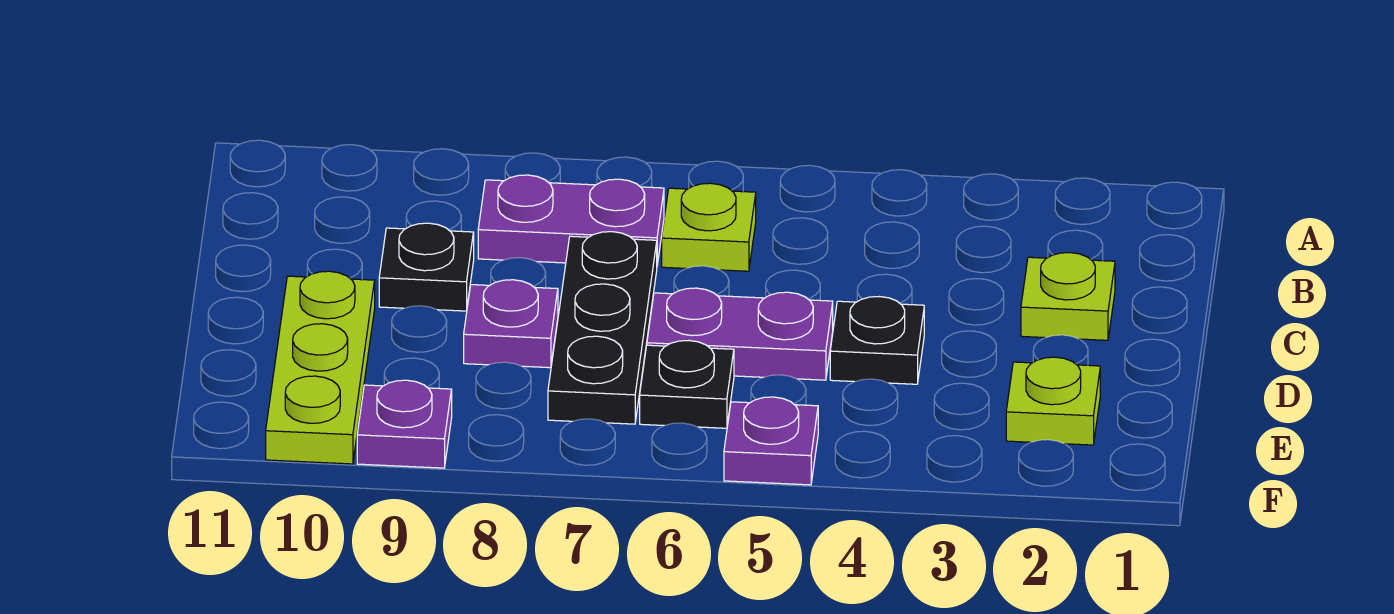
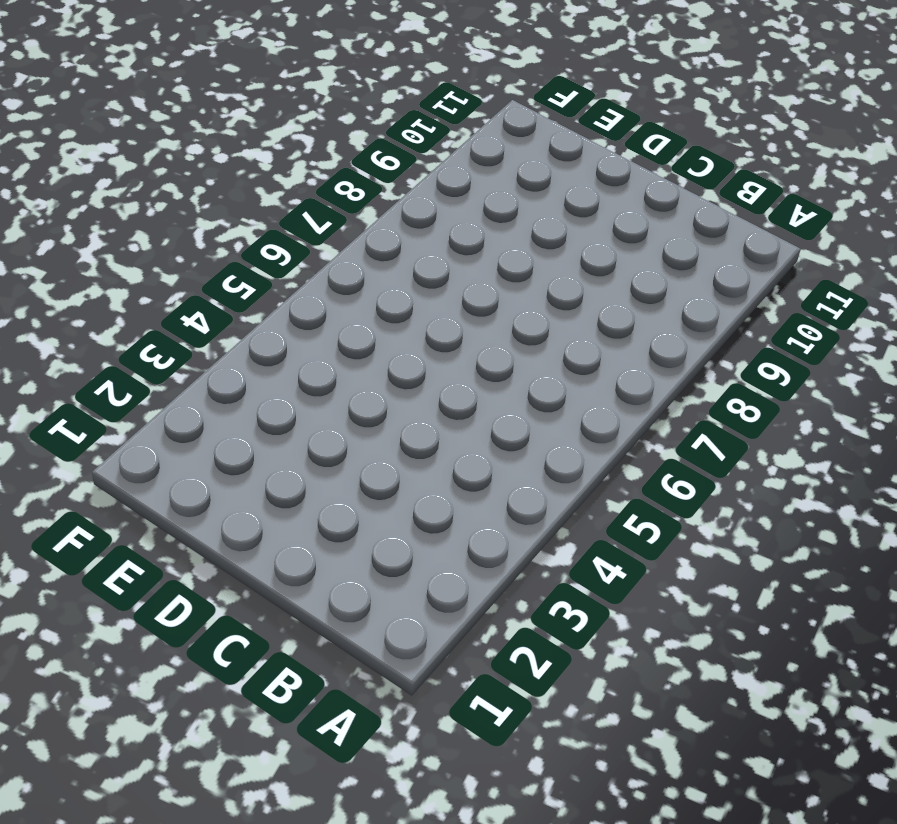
none -> lime 1x1 plate [662,183,756,271]
none -> purple 1x2 plate [478,175,664,265]
none -> lime 1x1 plate [1021,253,1115,340]

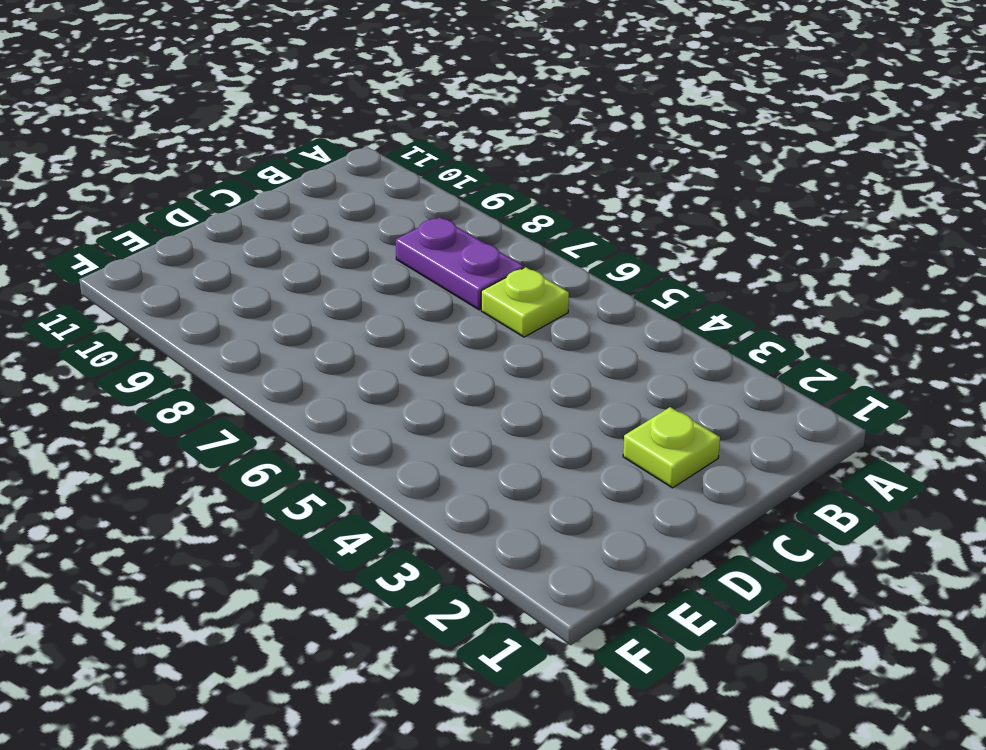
none -> black 1x3 plate [548,232,657,424]
none -> black 1x1 plate [379,223,474,311]
none -> black 1x1 plate [830,297,924,384]

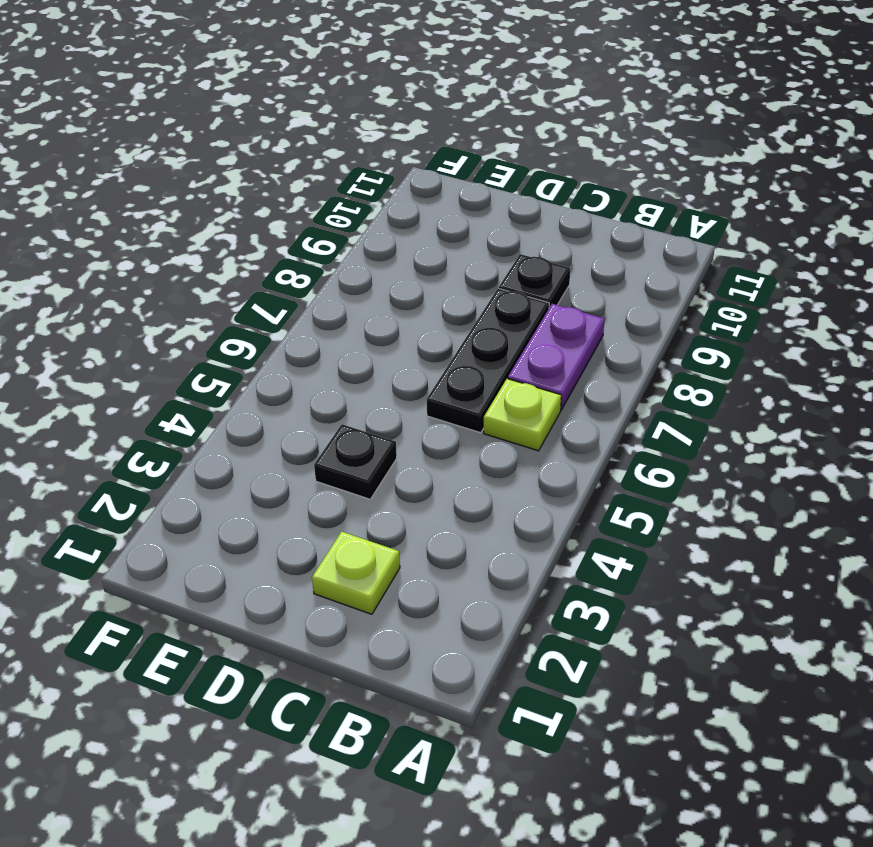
black 1x3 plate [427,288,549,433] -> black 1x3 plate turned to [548,232,657,424]
none -> purple 1x2 plate [647,288,833,380]
none -> purple 1x1 plate [464,280,558,368]
none -> lime 1x3 plate [266,271,375,464]

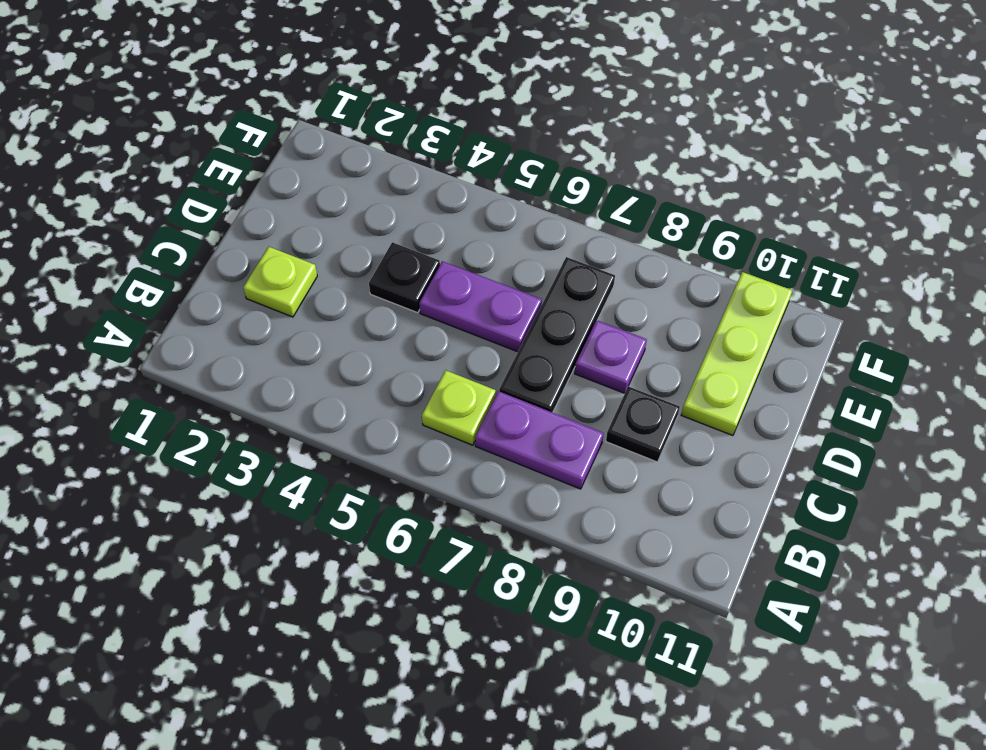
none -> lime 1x1 plate [1006,357,1100,445]
none -> black 1x1 plate [640,340,734,428]
none -> purple 1x1 plate [724,397,818,485]

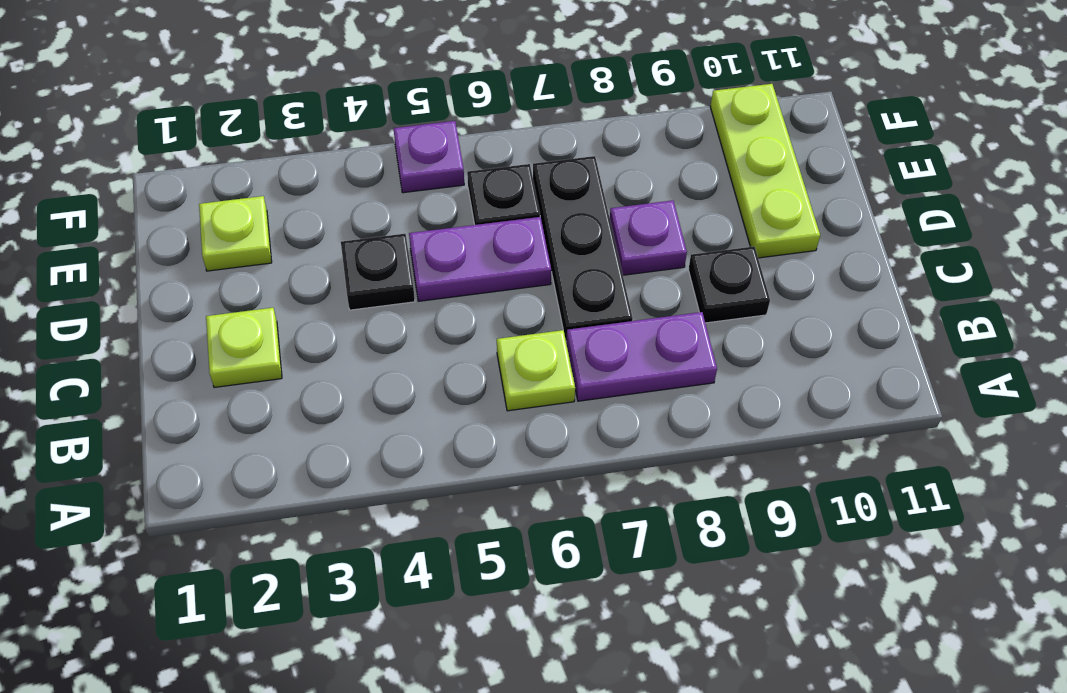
none -> purple 1x1 plate [357,380,452,468]

